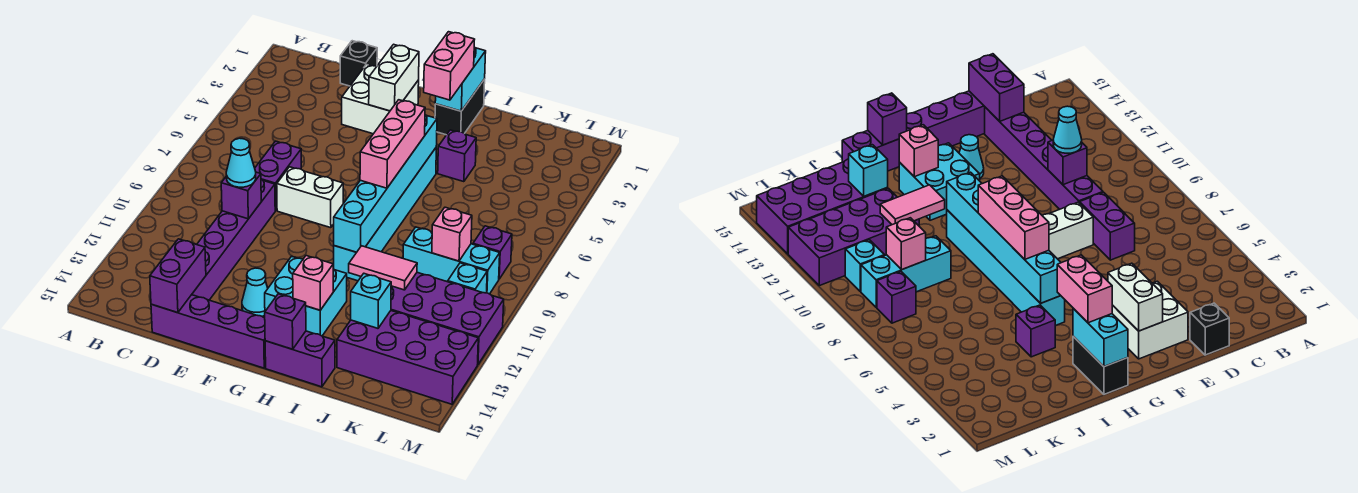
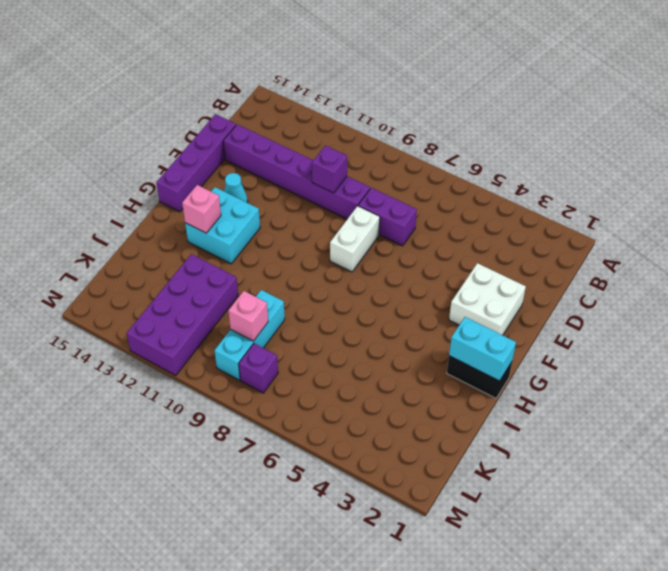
none -> black 1x1 brick [340,41,377,86]
none -> cyan 1x6 brick [334,148,436,281]
none -> purple 1x2 brick [265,331,335,387]
none -> purple 1x1 brick [438,130,476,182]

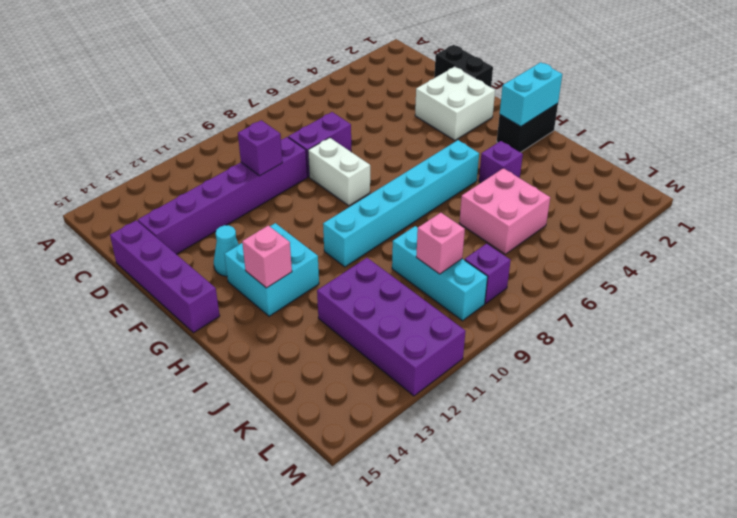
black 1x2 brick [434,45,493,87] -> black 1x1 brick [340,41,377,86]
pink 2x2 brick [459,168,550,254] -> none
none -> purple 1x2 brick [265,331,335,387]
none -> purple 2x4 brick [337,311,478,404]
none -> cyan 1x1 brick [448,263,487,293]
none -> purple 1x2 brick [150,239,206,313]

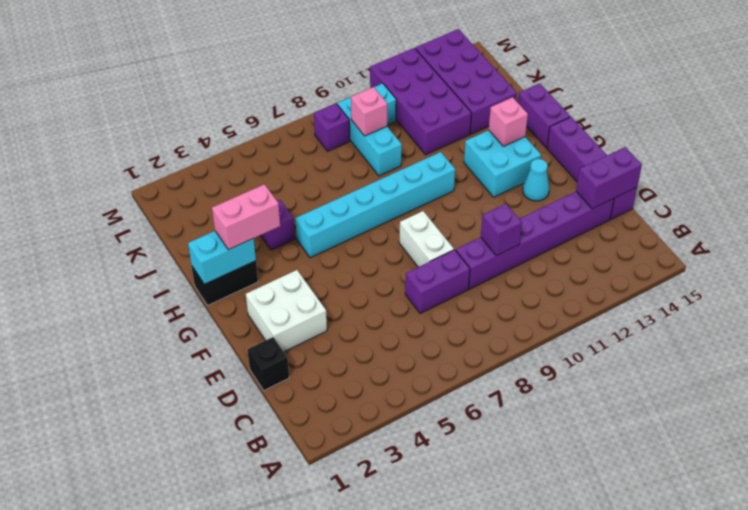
none -> white 1x2 brick [369,44,419,111]
none -> cyan 1x6 brick [334,115,437,252]
none -> purple 1x1 brick [265,294,306,349]
none -> pink 1x2 tile [349,246,417,290]

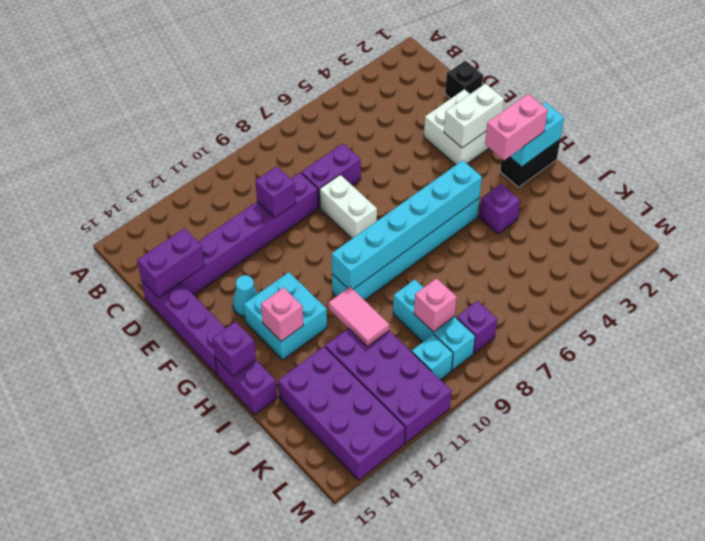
none -> cyan 1x1 brick [351,274,391,328]
none -> cyan 1x1 cone [226,138,256,187]
none -> pink 1x3 brick [360,100,425,188]

